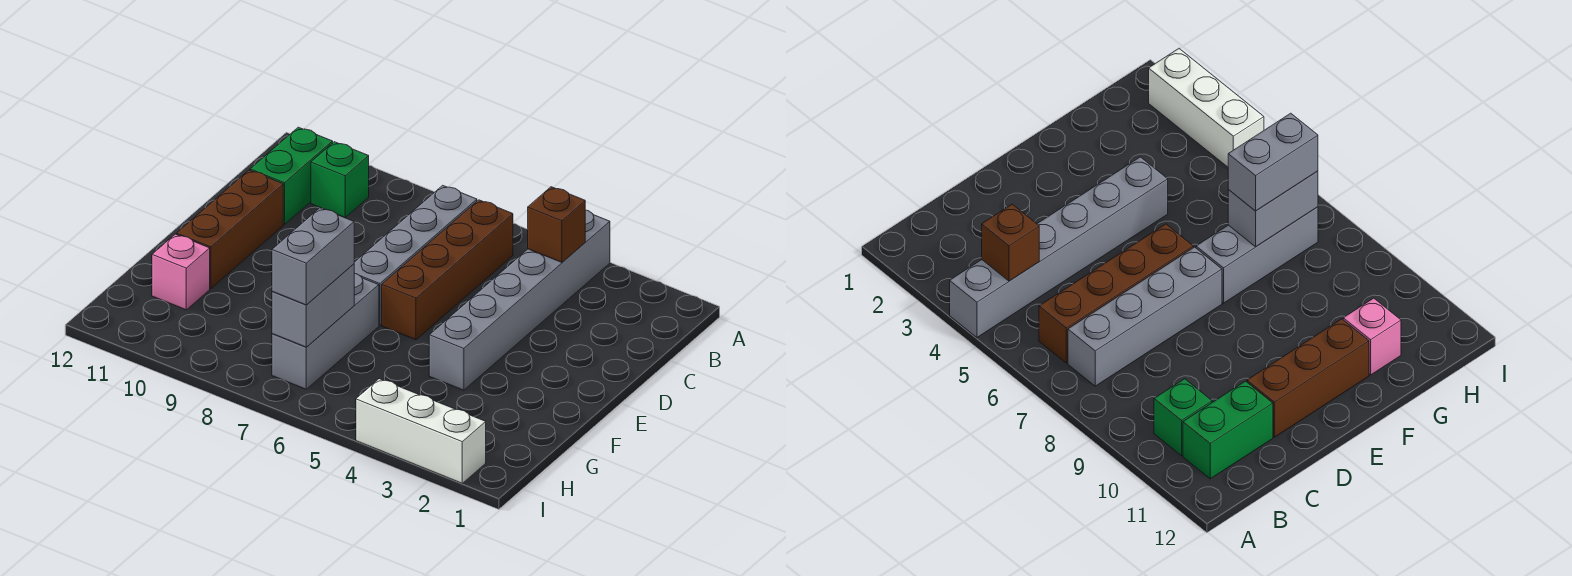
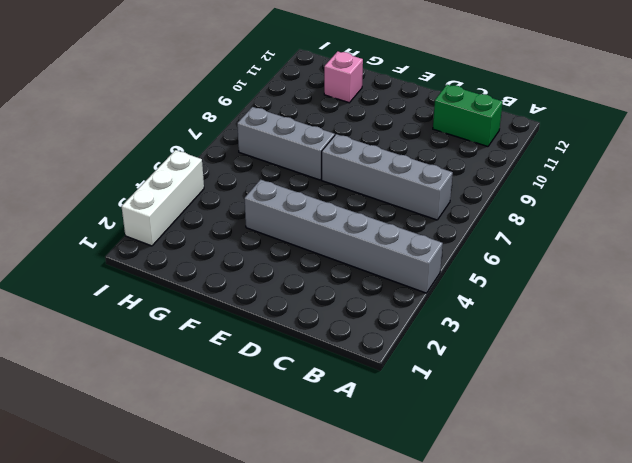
none -> brown 1x4 brick [382,200,513,340]
none -> green 1x1 brick [311,142,369,218]
none -> brown 1x3 brick [177,170,283,289]

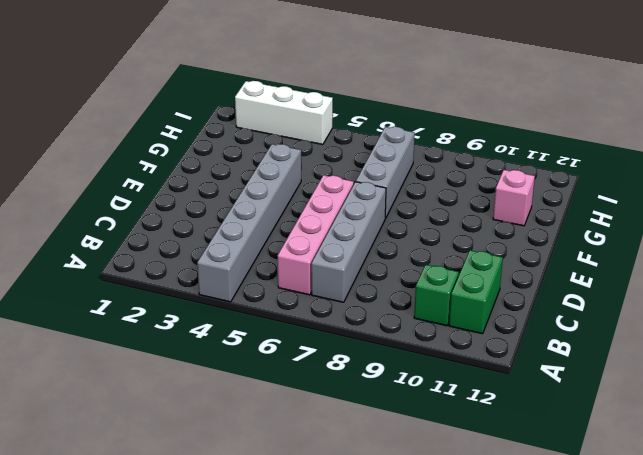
pink 1x4 brick [278,175,354,295] -> brown 1x4 brick [382,200,513,340]
none -> brown 1x3 brick [177,170,283,289]
none -> brown 1x1 brick [528,187,585,262]
none -> grey 1x2 brick [272,264,354,347]

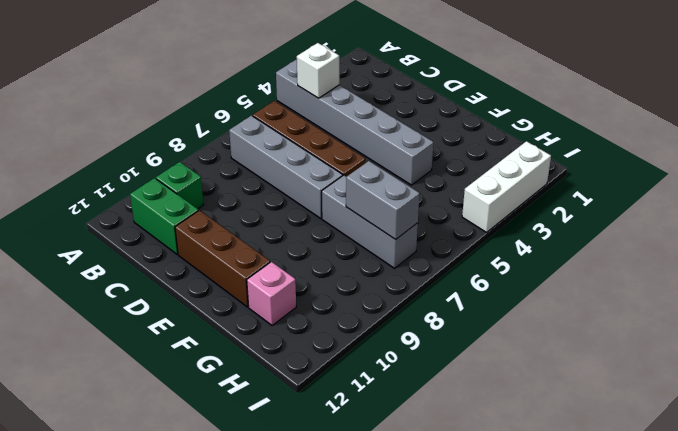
white 1x1 brick [297,43,339,98] -> brown 1x1 brick [528,187,585,262]
none -> grey 1x2 brick [272,208,354,305]

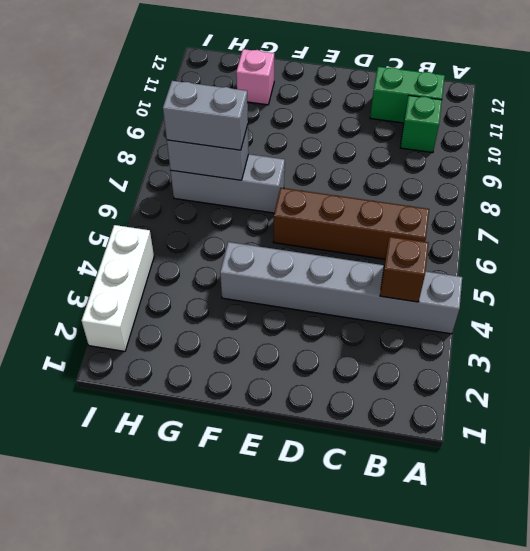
none -> grey 1x4 brick [354,185,477,325]
none -> brown 1x3 brick [177,170,283,289]

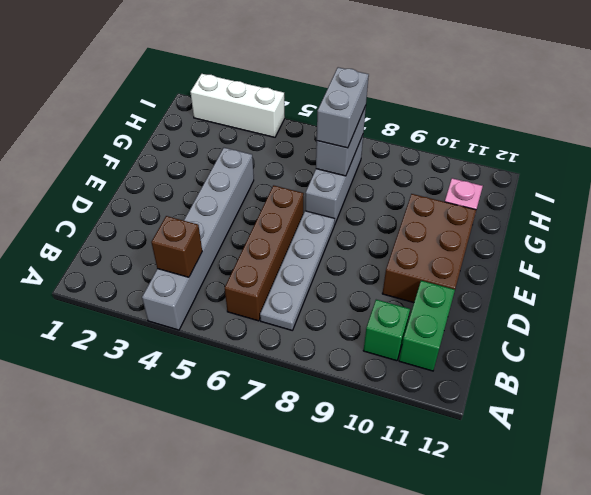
grey 1x4 plate [260,211,335,330] -> grey 1x4 brick [354,185,477,325]
brown 2x3 brick [382,194,476,303] -> brown 1x3 brick [177,170,283,289]

